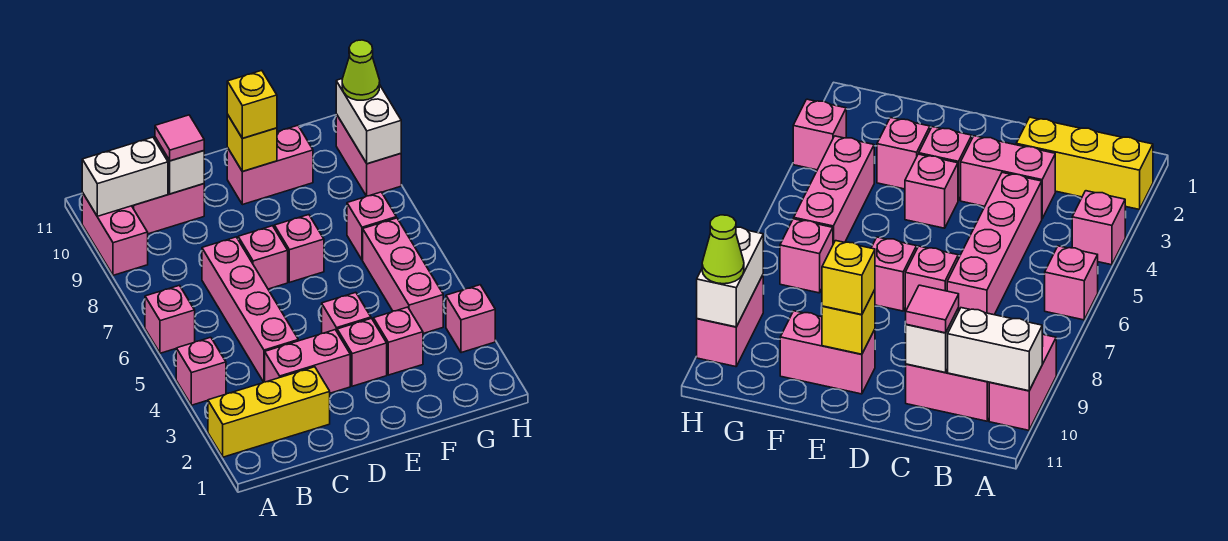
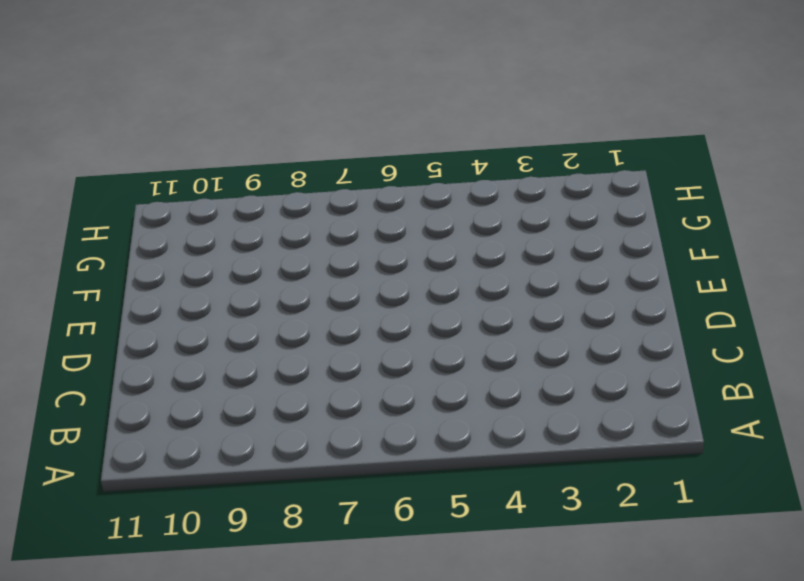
none -> yellow 1x3 brick [208,367,330,457]
none -> pink 1x1 brick [176,337,226,405]
none -> pink 1x1 brick [145,285,195,353]

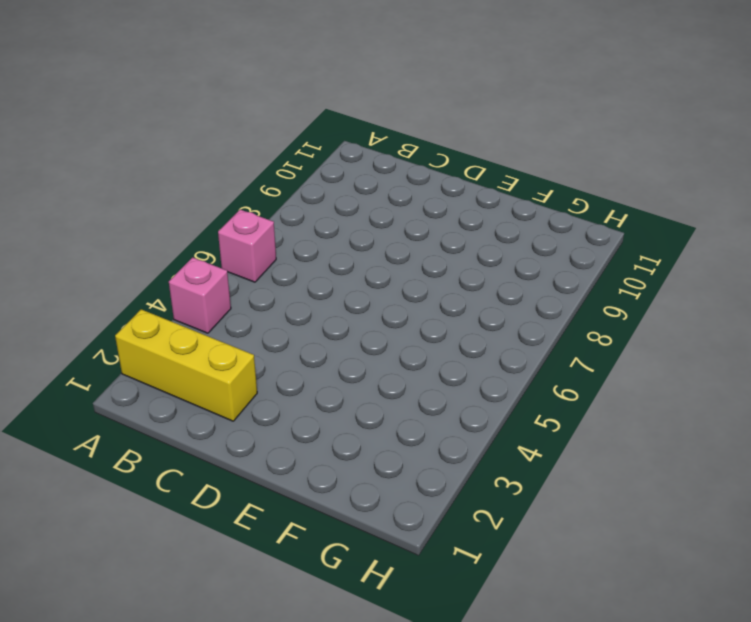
none -> pink 1x2 brick [82,193,148,275]
none -> pink 1x2 brick [132,184,204,234]
none -> pink 1x2 brick [265,330,350,393]

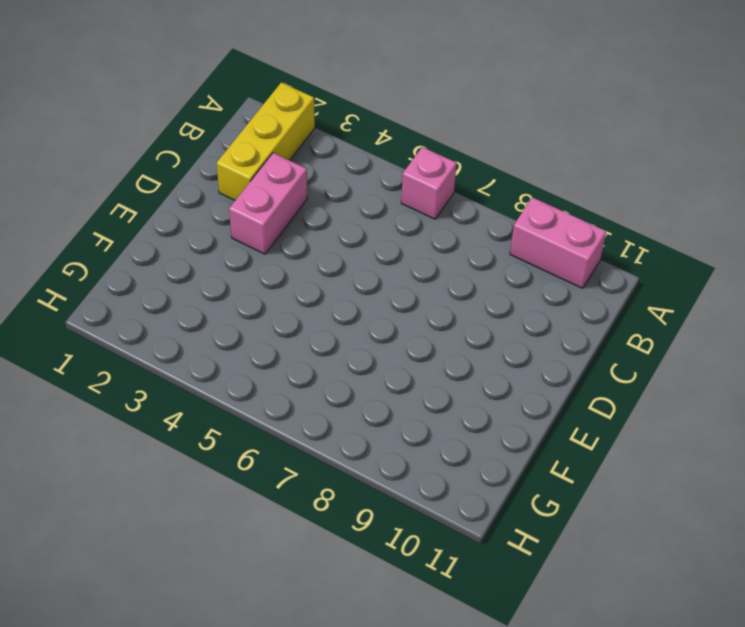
none -> pink 1x1 brick [176,337,226,405]
none -> pink 1x2 brick [132,184,204,234]
none -> pink 1x4 brick [202,237,298,382]

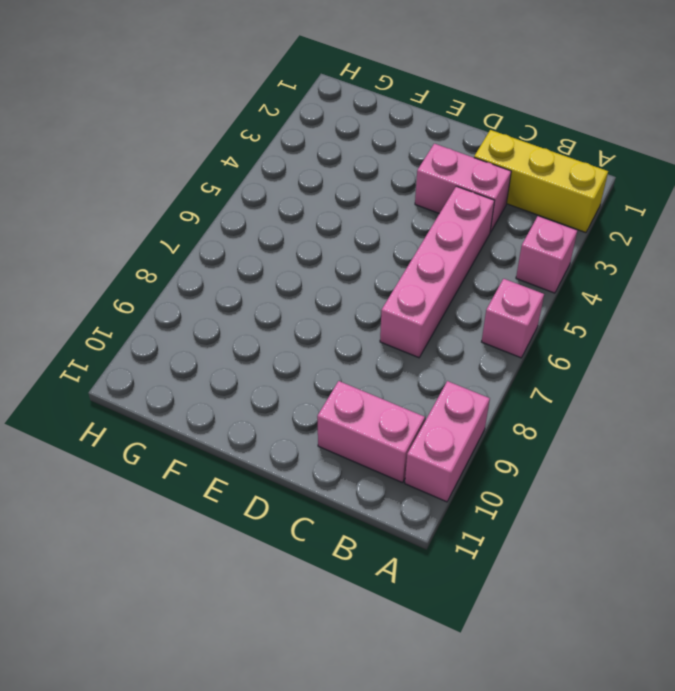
none -> pink 1x1 brick [238,226,288,289]
none -> pink 1x1 brick [337,318,387,386]
none -> pink 1x1 brick [322,292,371,333]

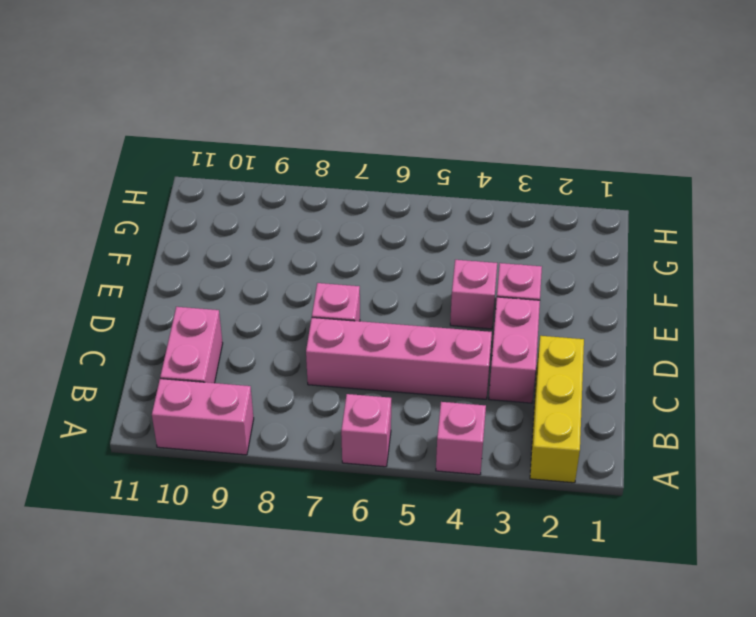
none -> pink 1x1 brick [274,215,324,282]
none -> pink 1x2 brick [227,125,313,205]
none -> pink 1x1 brick [373,307,423,375]

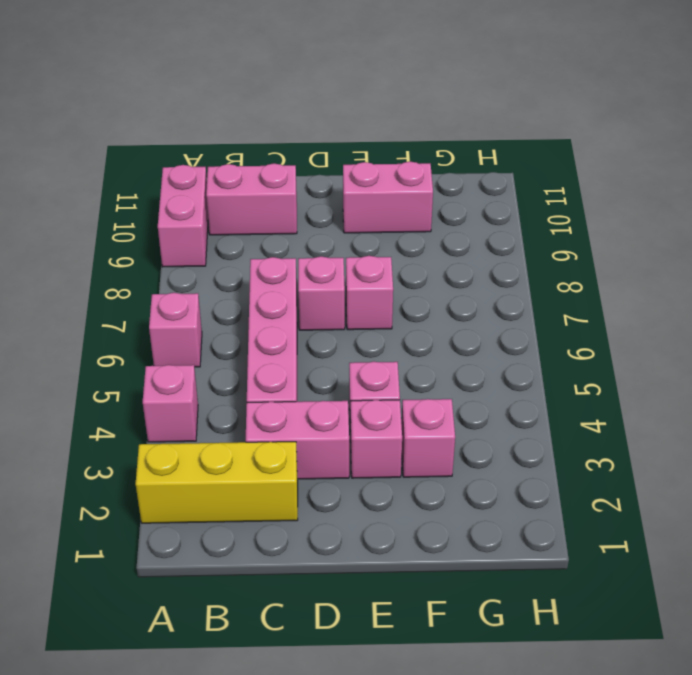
none -> pink 1x3 brick [363,218,443,334]
none -> pink 1x1 brick [347,192,396,260]
none -> pink 1x1 brick [446,285,495,353]

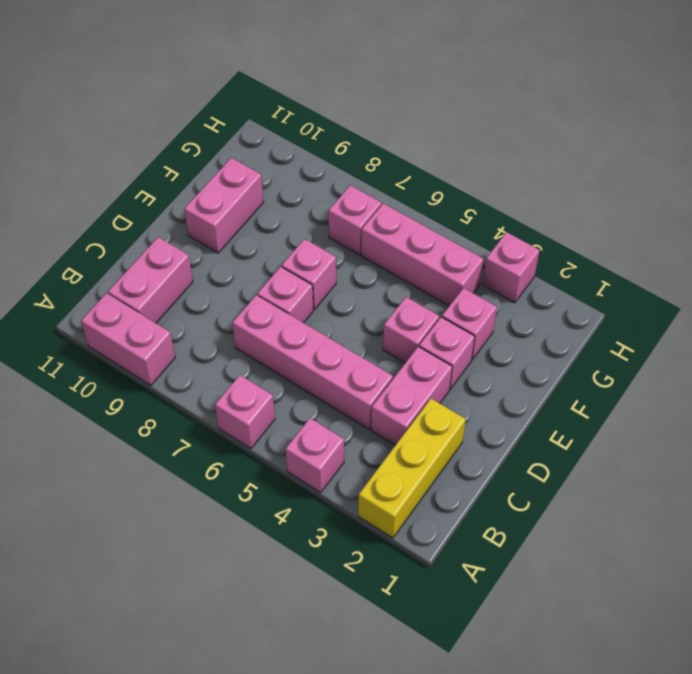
none -> pink 1x2 brick [336,114,401,196]
none -> white 1x2 brick [82,137,168,216]
none -> white 1x1 brick [155,137,204,194]

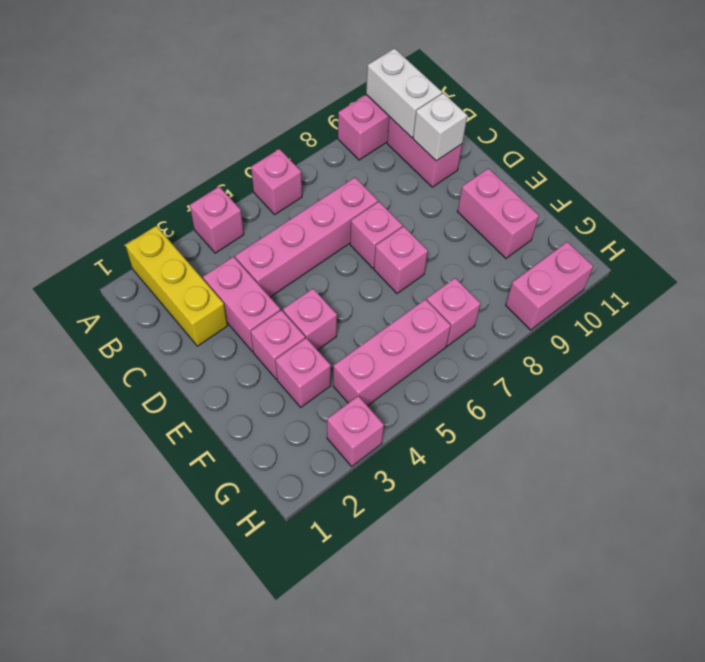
none -> yellow 1x1 brick [227,114,277,172]
none -> white 1x2 brick [336,78,401,164]
none -> pink 1x1 tile [155,115,204,161]

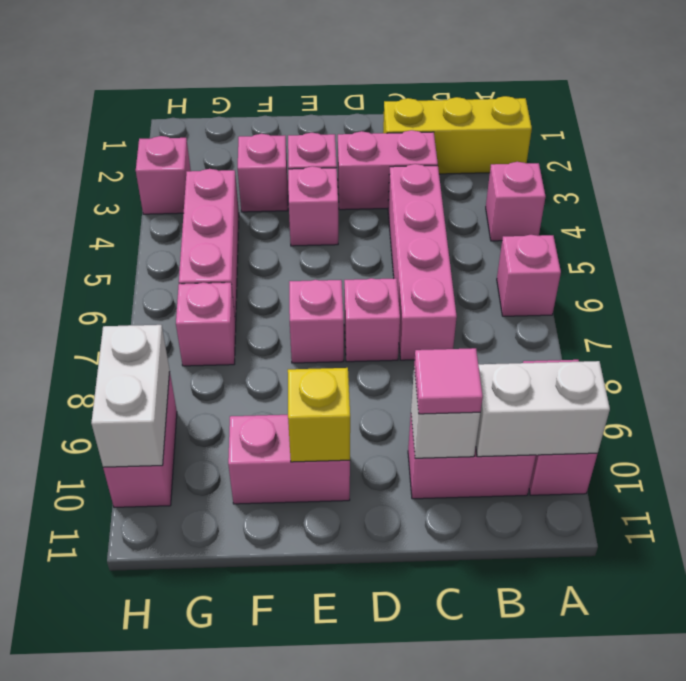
none -> yellow 1x1 brick [227,70,277,138]
none -> lime 1x1 cone [342,40,380,100]

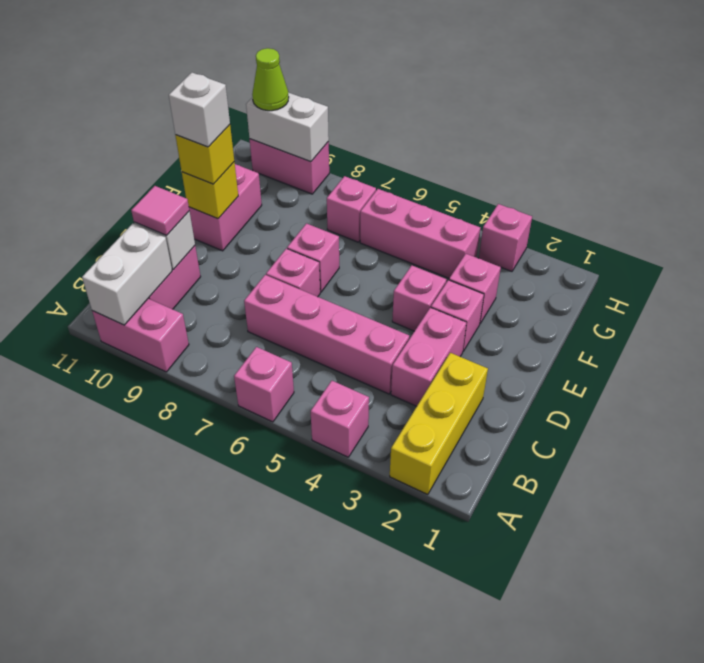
white 1x1 brick [169,73,230,147] -> none

